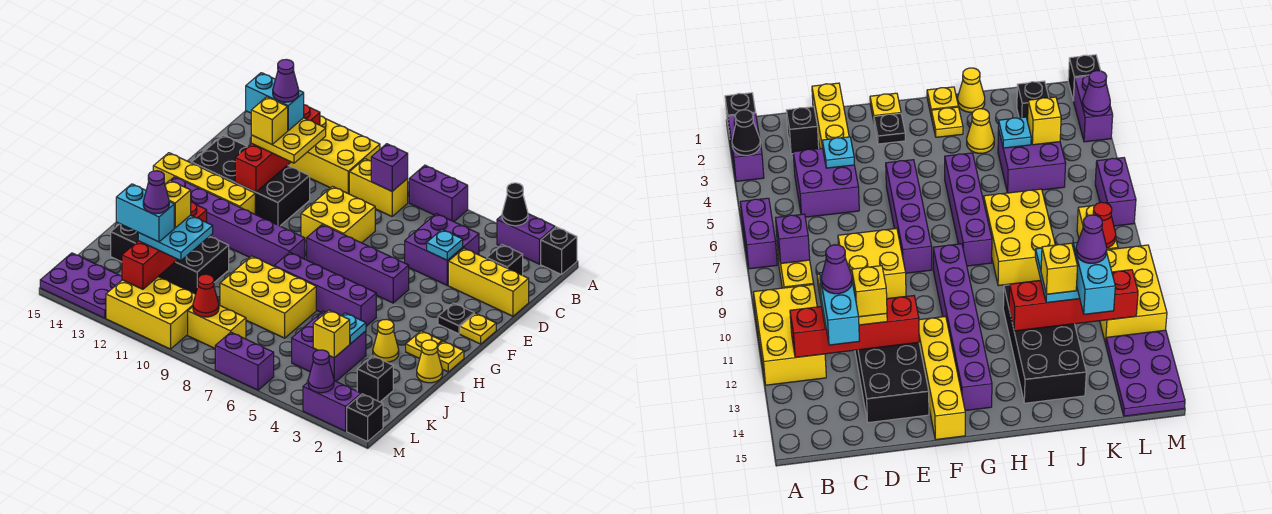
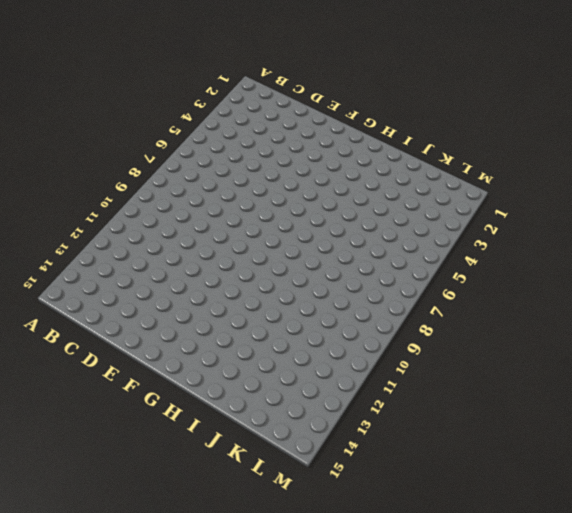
none -> black 1x1 brick [541,227,577,275]
none -> purple 1x2 brick [497,214,555,264]
none -> purple 1x2 brick [409,165,468,222]
none -> yellow 2x3 brick [288,116,380,194]

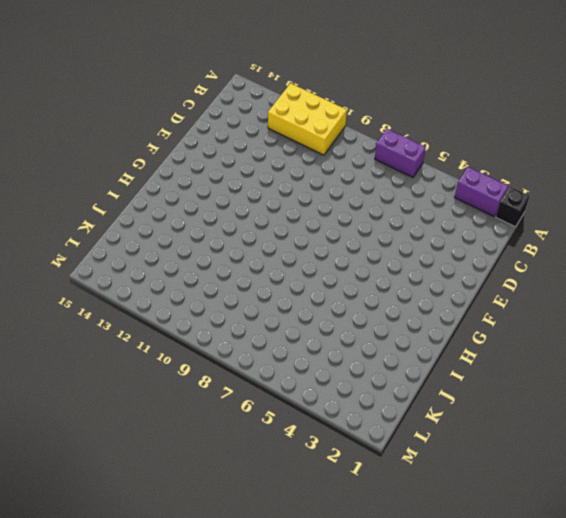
none -> yellow 1x2 brick [349,159,408,216]
none -> black 1x1 brick [487,245,523,275]
none -> purple 2x2 brick [405,214,479,285]
none -> yellow 1x3 brick [448,248,529,316]

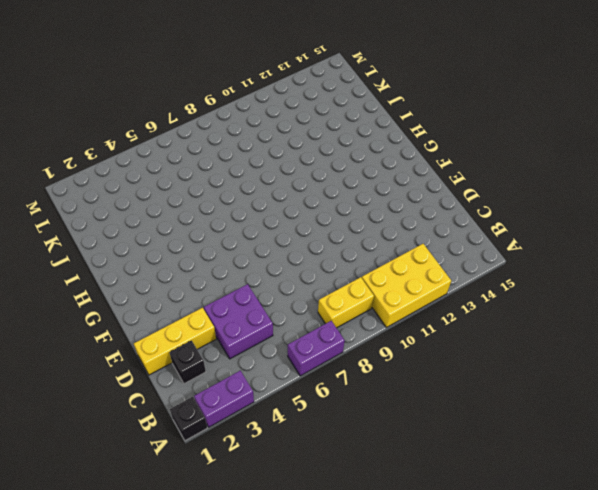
none -> yellow 2x2 brick [301,187,375,243]
none -> black 2x4 brick [191,135,310,226]
none -> yellow 1x1 plate [460,313,496,344]
none -> black 1x1 plate [438,303,474,334]

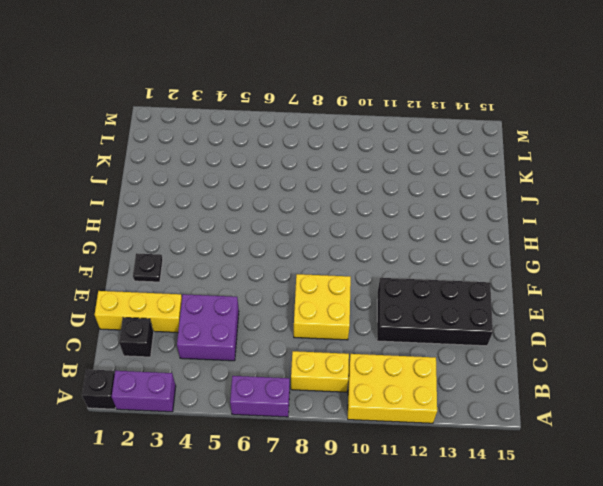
none -> yellow 1x1 plate [460,313,496,344]
none -> purple 1x4 brick [307,225,409,303]
none -> yellow 1x4 brick [153,153,255,214]
none -> purple 1x6 brick [171,177,305,266]

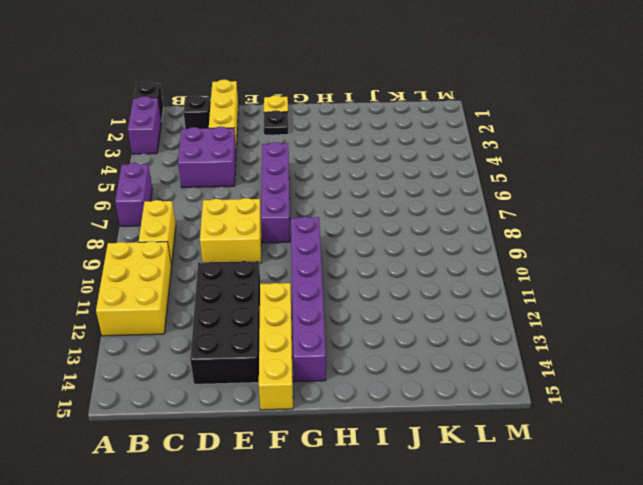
none -> yellow 1x1 plate [437,341,464,372]
none -> yellow 1x1 plate [406,331,442,359]
none -> purple 1x4 brick [274,252,376,326]
none -> yellow 1x1 cone [417,340,443,383]

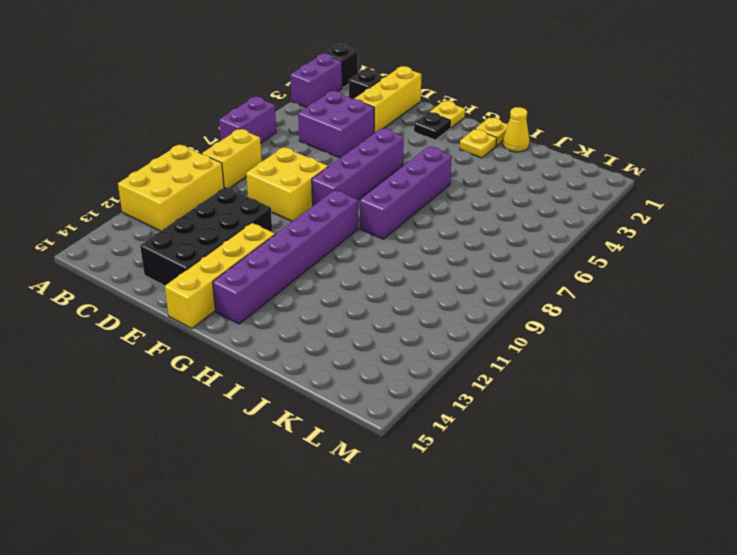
none -> yellow 1x1 cone [373,319,399,362]
none -> yellow 2x3 brick [220,256,316,338]
none -> black 2x4 brick [111,224,229,294]
none -> purple 2x2 brick [292,311,366,381]

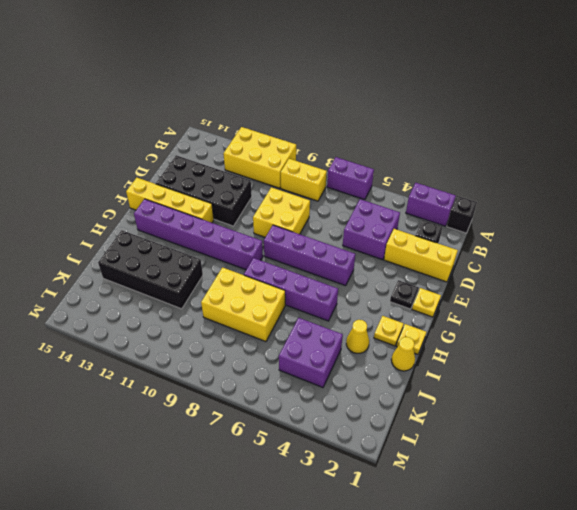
none -> black 1x1 brick [357,356,393,402]
none -> yellow 1x2 brick [188,305,246,348]
none -> yellow 2x3 brick [106,277,196,349]
none -> purple 2x3 plate [40,253,122,318]

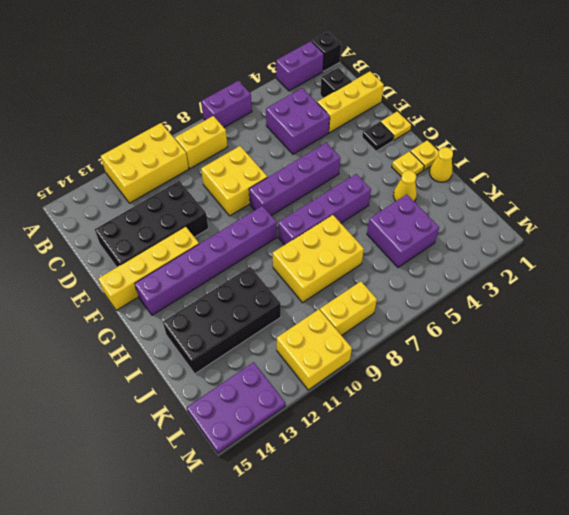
yellow 2x2 brick [277,309,352,390] -> yellow 2x3 brick [106,277,196,349]
none -> black 1x1 brick [357,356,393,402]
none -> black 1x1 brick [347,394,383,442]
none -> purple 1x2 brick [303,381,361,431]
none -> purple 1x2 brick [215,332,274,390]

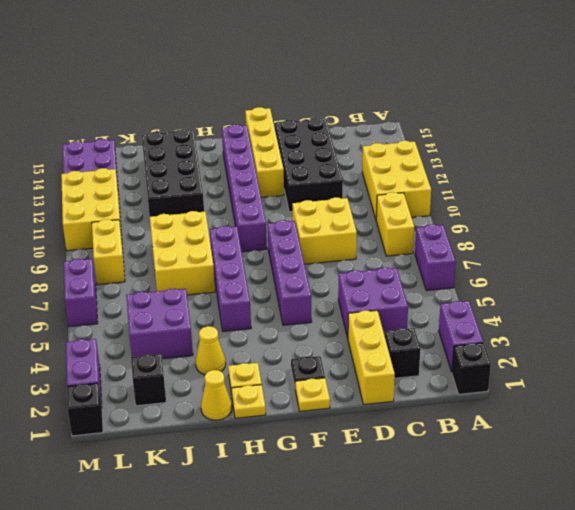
none -> black 1x1 cone [502,183,528,226]
none -> purple 1x1 brick [371,144,408,191]
none -> red 1x4 brick [235,105,320,192]
none -> cyan 1x1 plate [427,230,463,260]

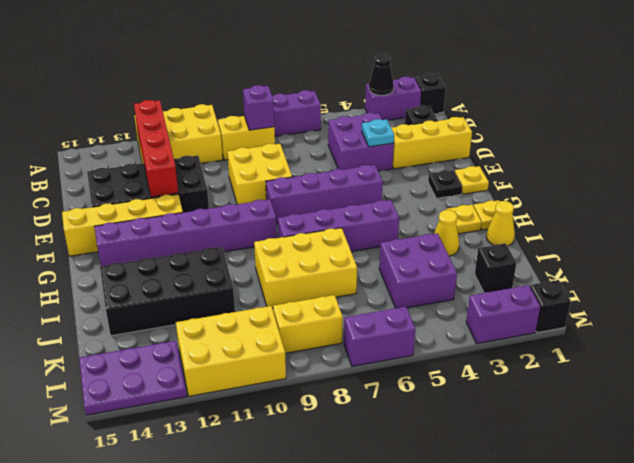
none -> red 1x4 brick [122,202,207,289]
none -> cyan 1x1 plate [342,313,366,344]
none -> yellow 1x1 brick [313,310,350,358]
none -> red 1x1 cone [193,274,219,317]

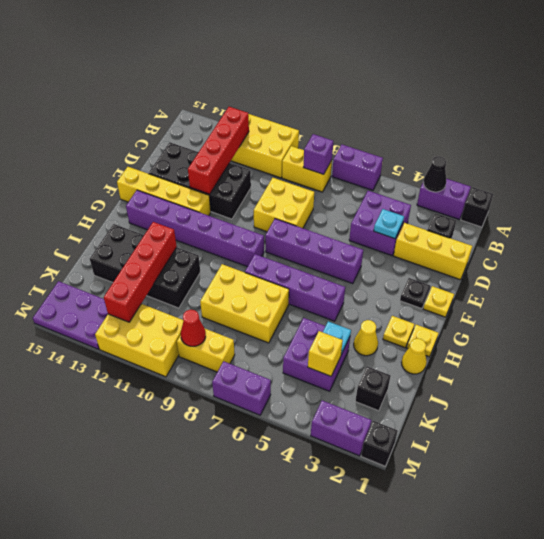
none -> purple 1x1 cone [308,350,334,393]
none -> yellow 2x2 plate [251,118,326,163]
none -> cyan 2x2 plate [138,215,213,261]
none -> cyan 1x2 brick [246,73,304,130]

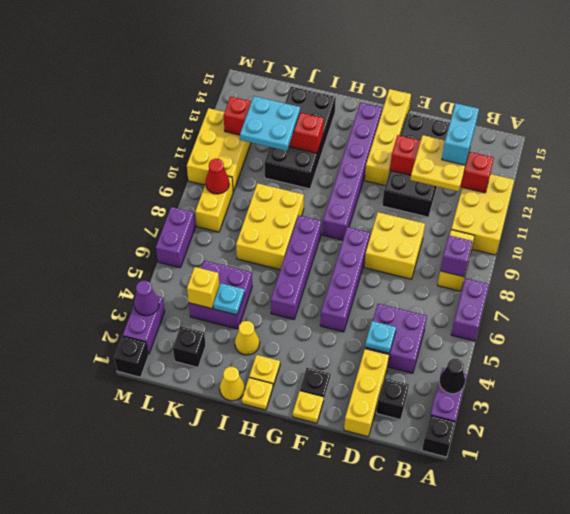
none -> purple 2x3 plate [40,253,122,318]
none -> yellow 1x1 brick [251,97,288,144]
none -> yellow 1x1 brick [165,180,191,228]
none -> cyan 1x2 brick [116,184,174,242]

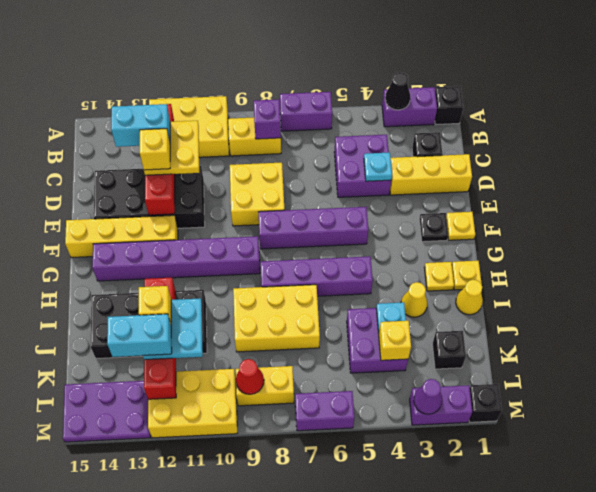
none -> purple 1x1 cone [273,59,299,102]
none -> purple 1x1 cone [143,171,169,214]

